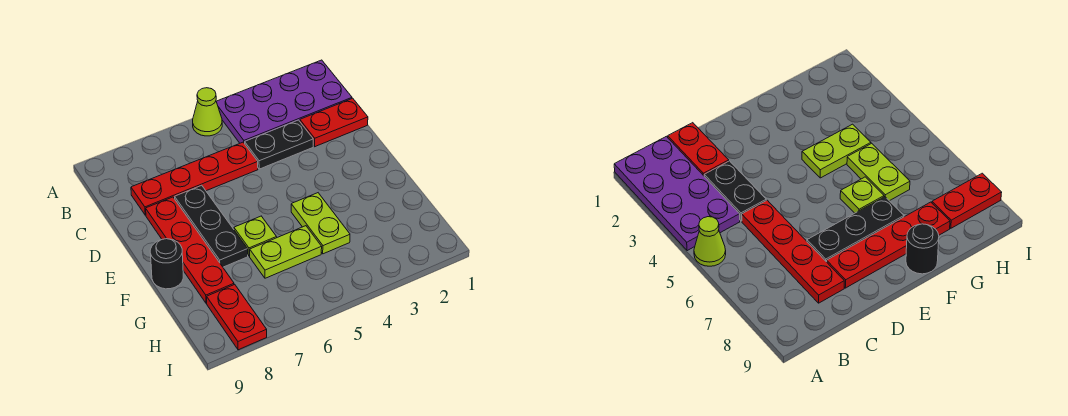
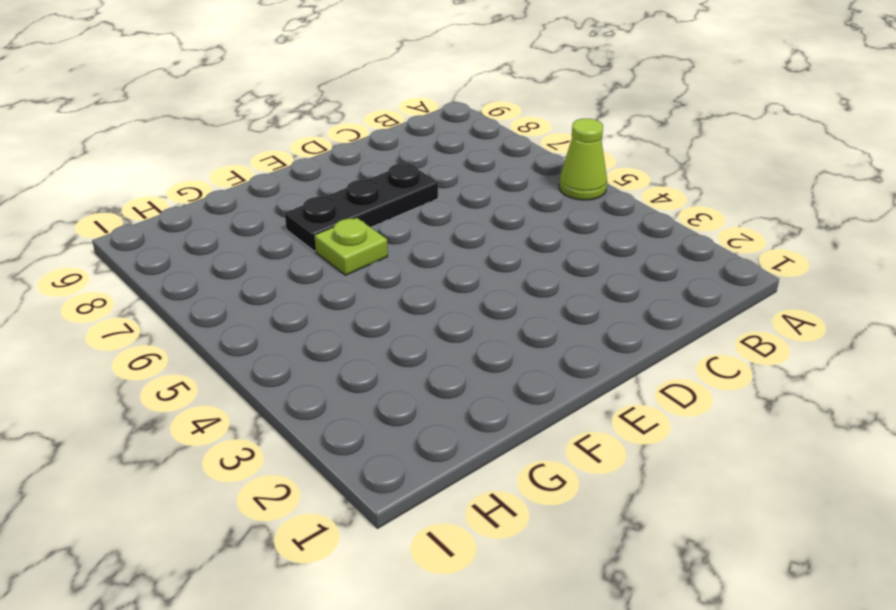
none -> purple 2x4 plate [216,60,352,144]
none -> red 1x2 plate [300,98,368,147]
none -> black 1x2 plate [245,120,313,169]

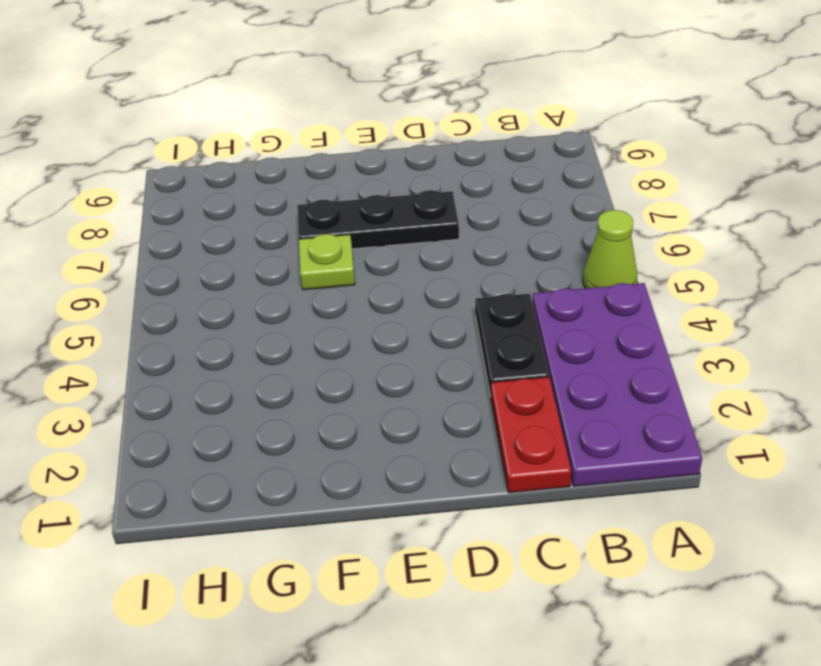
none -> red 1x4 plate [131,142,258,215]
none -> red 1x4 plate [146,197,234,303]
none -> lime 1x2 plate [291,193,350,254]

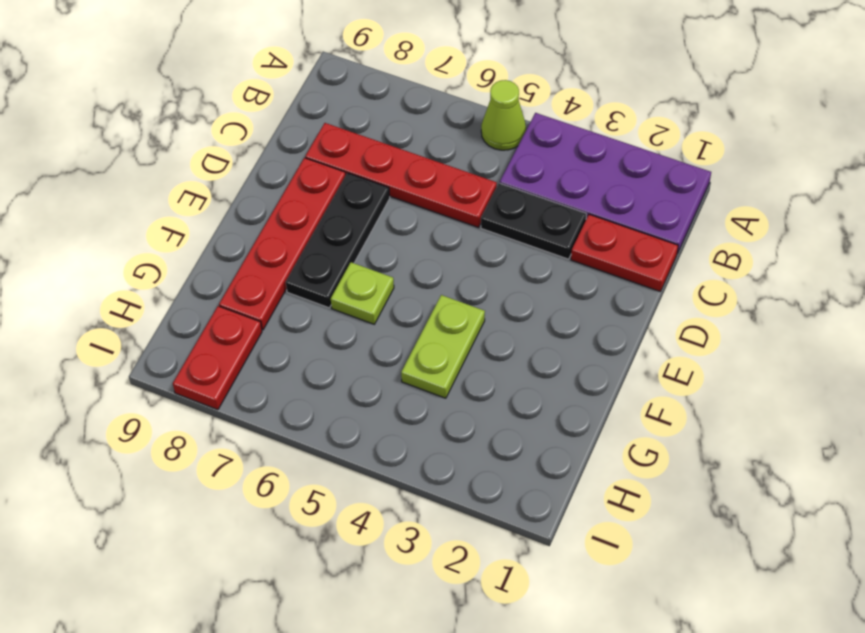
none -> black 1x1 round brick [150,239,183,289]
none -> lime 1x2 plate [250,226,322,278]

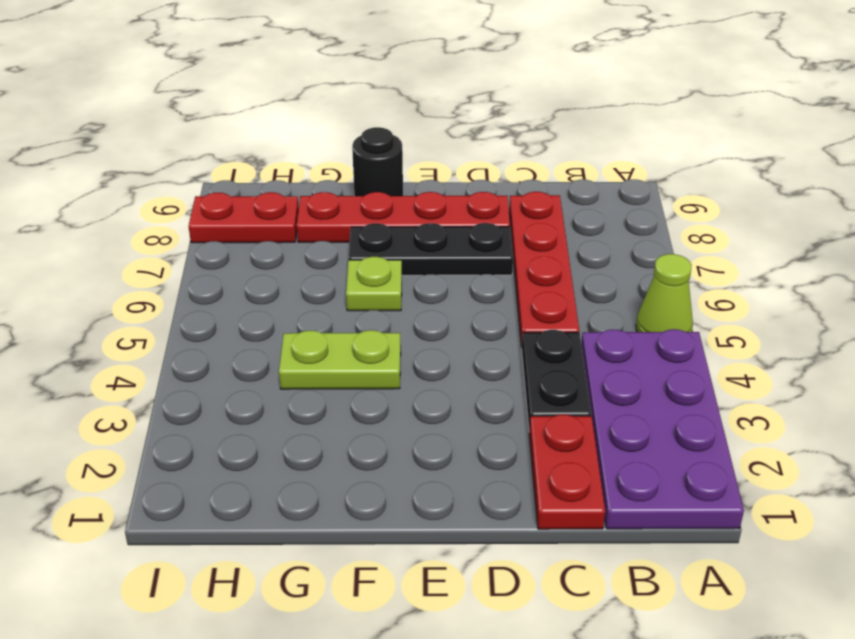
none -> lime 1x2 plate [250,226,322,278]

